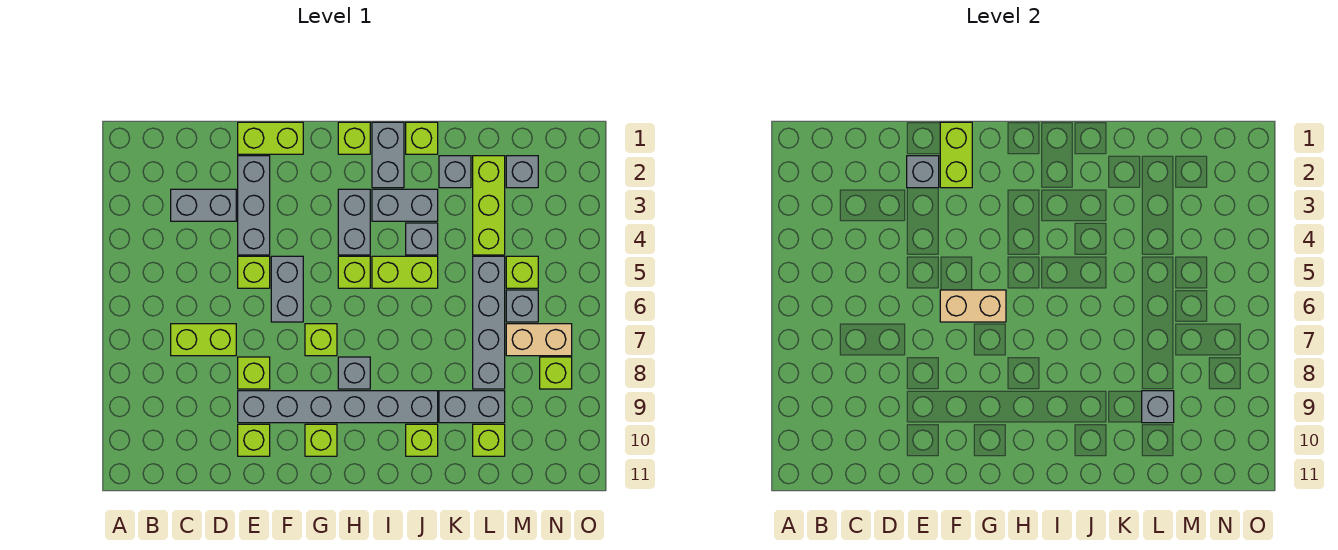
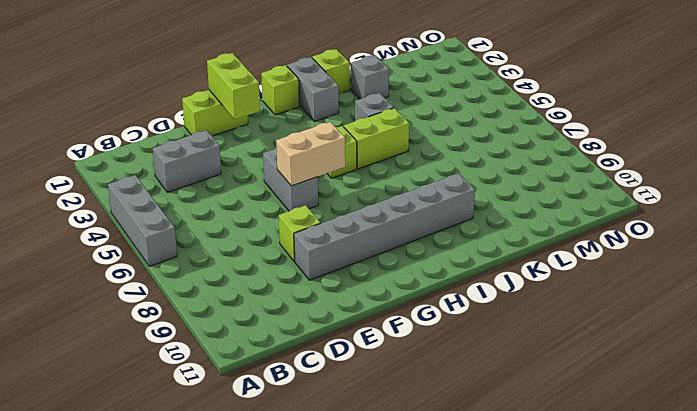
grey 1x3 brick [108,175,177,266] -> grey 1x3 brick moved to [238,156,270,255]
none -> lime 1x2 brick [171,324,236,356]
none -> lime 1x1 brick [238,256,270,288]
none -> lime 1x1 brick [238,424,270,456]
none -> lime 1x1 brick [305,324,337,356]

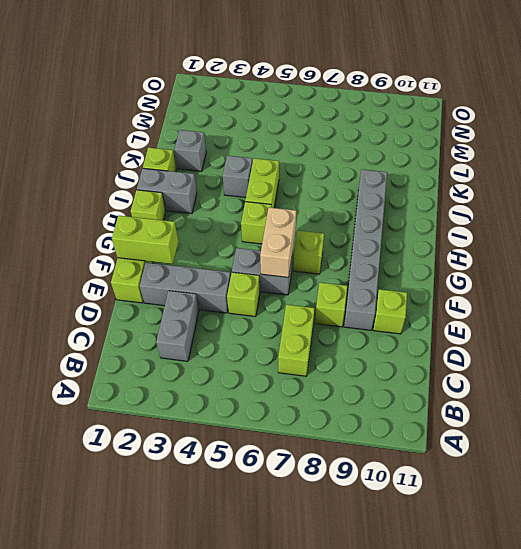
none -> lime 1x1 brick [305,424,337,456]
none -> grey 1x2 brick [338,189,370,255]
none -> grey 1x1 brick [338,357,370,389]
none -> grey 1x2 brick [372,189,438,221]

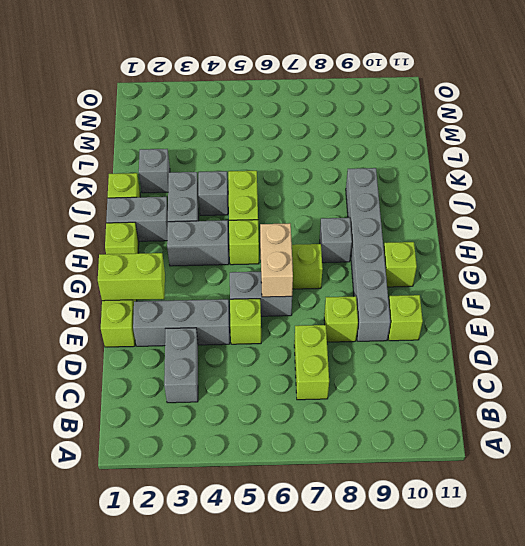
none -> lime 1x1 brick [406,424,438,456]
none -> grey 1x2 brick [439,391,505,423]
none -> lime 1x3 brick [473,156,505,255]
none -> grey 1x4 brick [473,256,505,389]

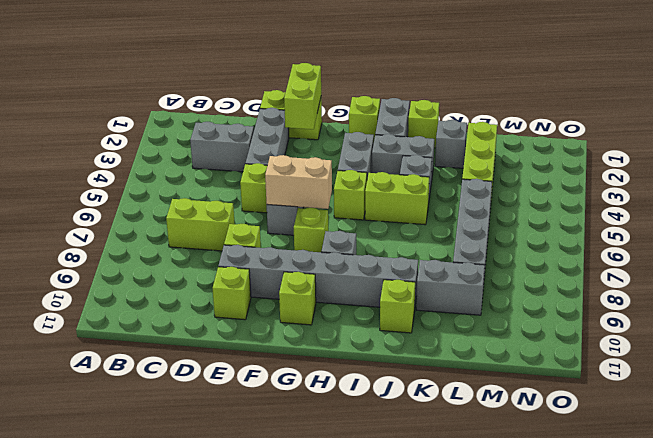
none -> lime 1x1 brick [473,424,505,456]
none -> grey 1x1 brick [506,156,538,188]
none -> lime 1x1 brick [506,256,538,288]
none -> grey 1x1 brick [506,290,538,322]

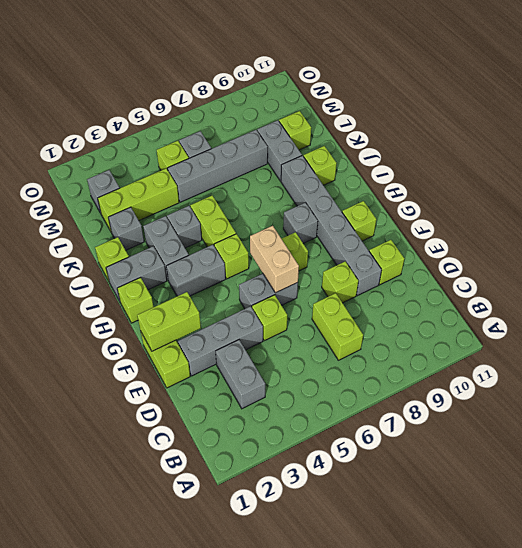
none -> tan 1x2 brick [506,324,572,356]
none -> lime 1x1 brick [540,357,572,389]
none -> grey 1x1 brick [907,156,939,188]
none -> grey 1x1 brick [1142,391,1174,423]

